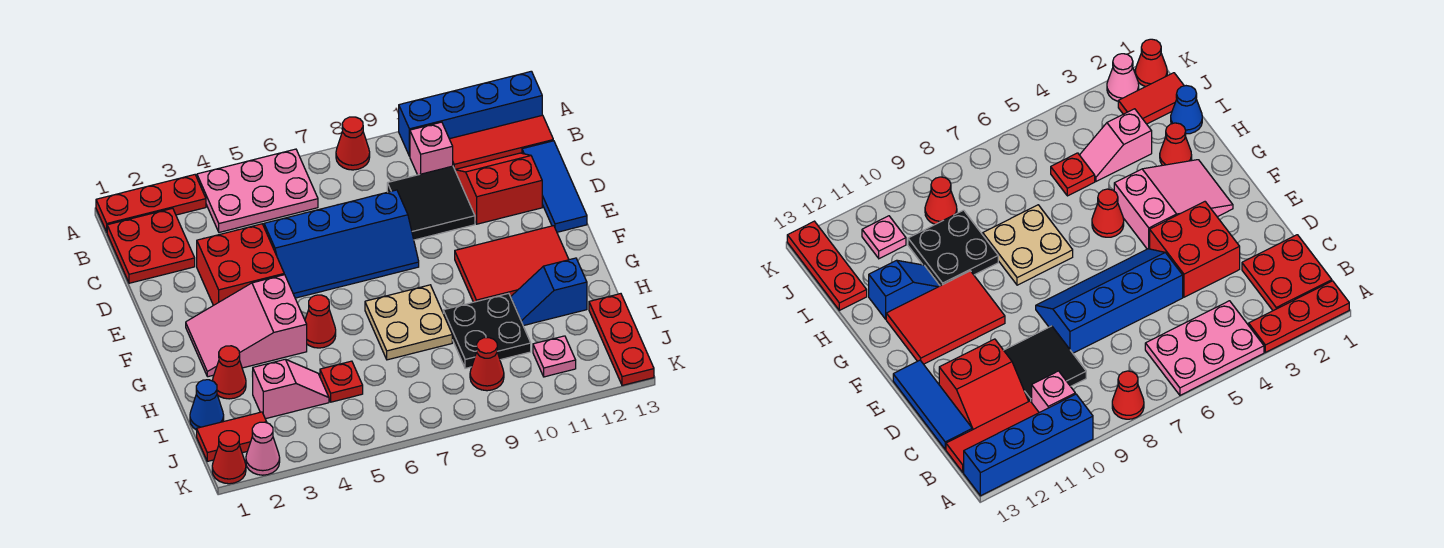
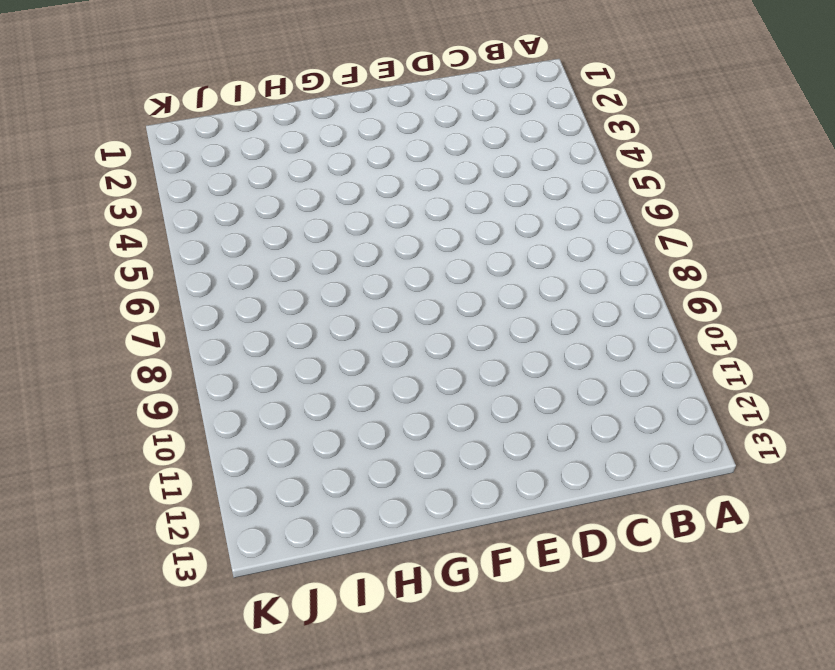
none -> red 1x3 plate [96,175,206,232]
none -> pink 2x3 plate [197,149,318,232]
none -> red 1x1 cone [336,117,370,170]

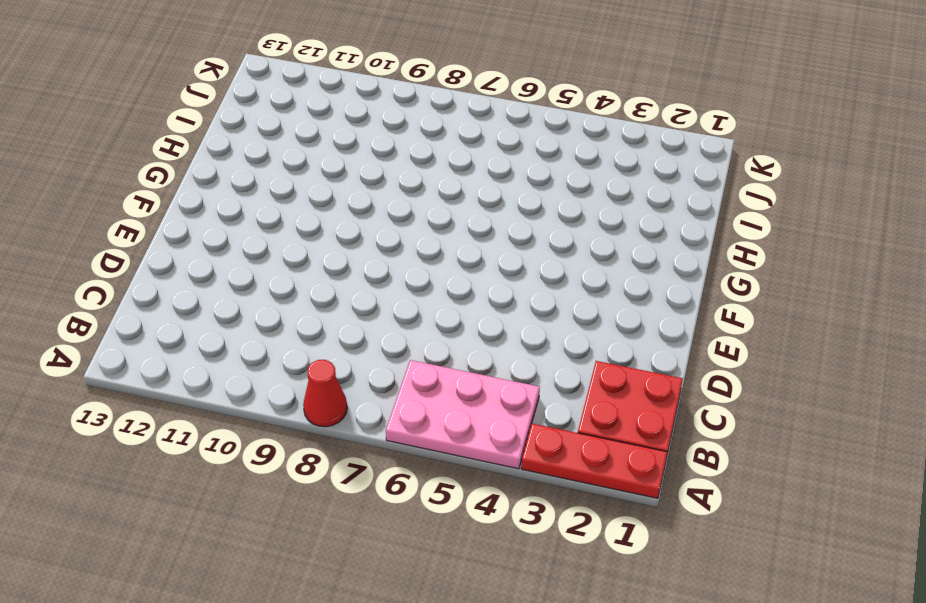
none -> blue 1x4 brick [399,71,542,156]
none -> pink 1x1 brick [410,122,453,175]
none -> red 1x3 tile [450,115,553,169]

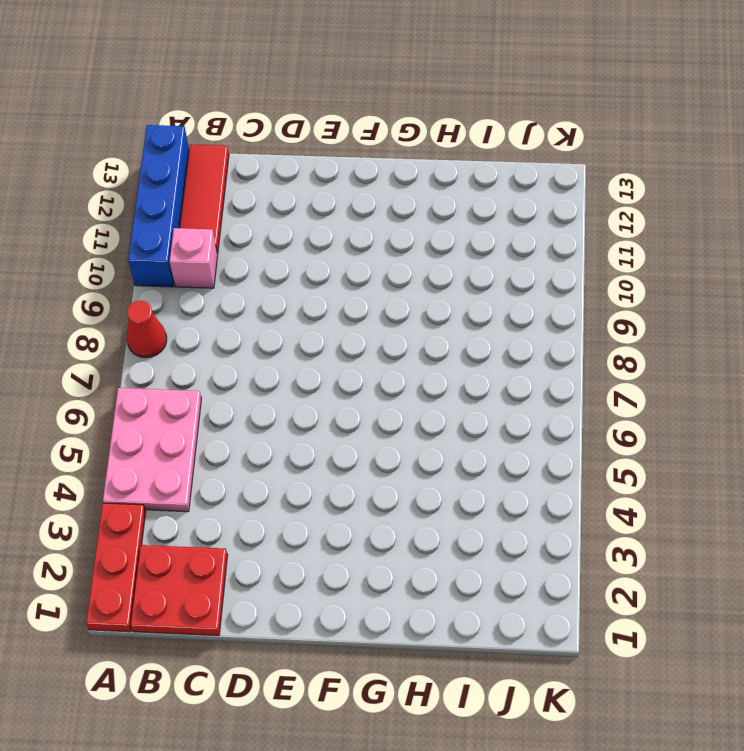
none -> black 2x2 tile [387,166,475,240]
none -> red 2x2 slope [455,153,542,224]
none -> blue 1x3 tile [522,141,587,232]

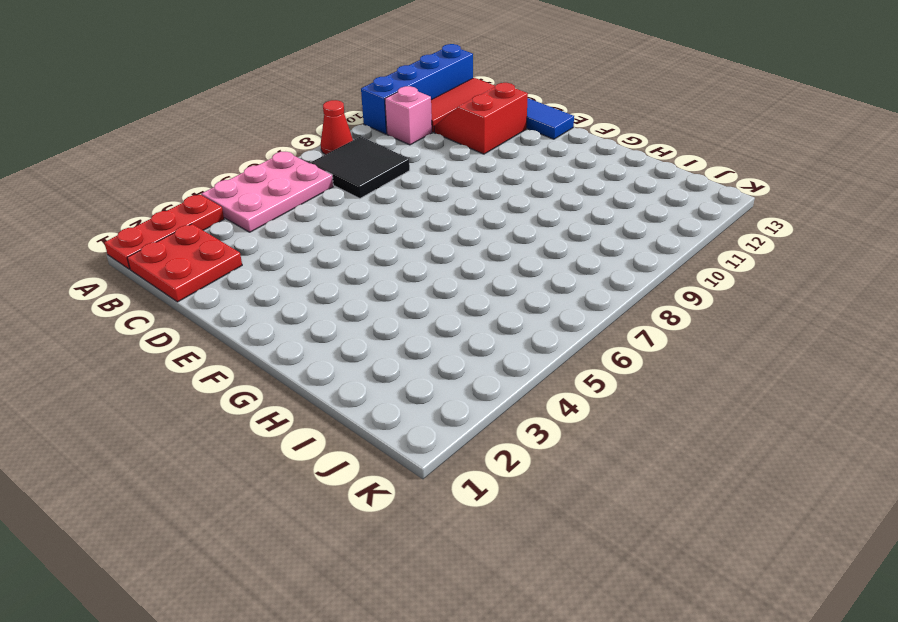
black 2x2 tile [311,136,410,198] -> black 2x2 tile moved to [387,166,475,240]
none -> red 2x2 brick [197,224,284,305]
none -> blue 2x4 slope [264,190,419,298]
none -> pink 2x3 slope [186,275,307,377]

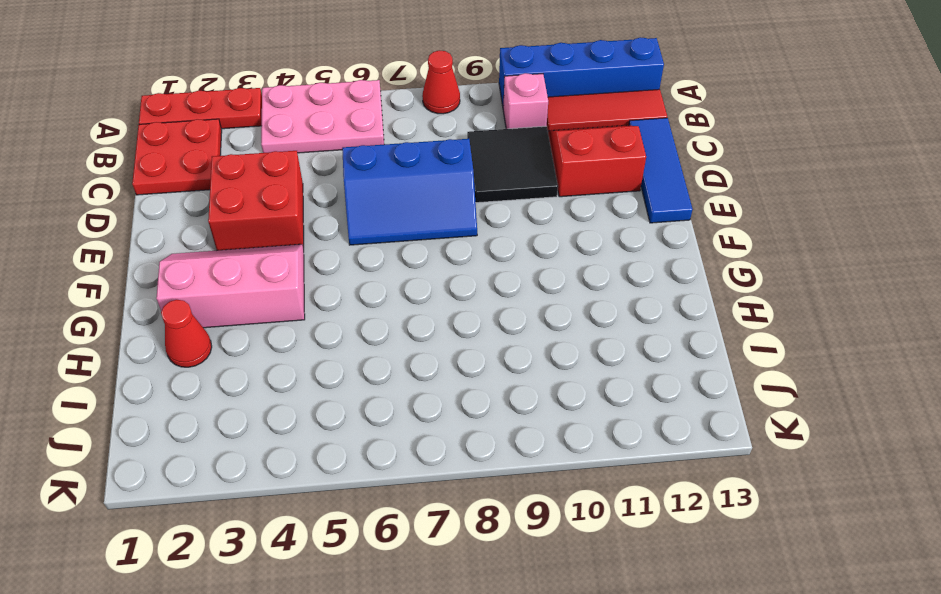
blue 2x3 slope [342,139,477,245] -> blue 2x4 slope [264,190,419,298]
pink 2x3 slope [156,244,305,328] -> pink 2x3 slope turned to [186,275,307,377]
none -> red 2x3 tile [455,226,569,302]
none -> red 1x1 cone [305,295,336,348]
none -> tan 2x2 plate [365,285,452,360]

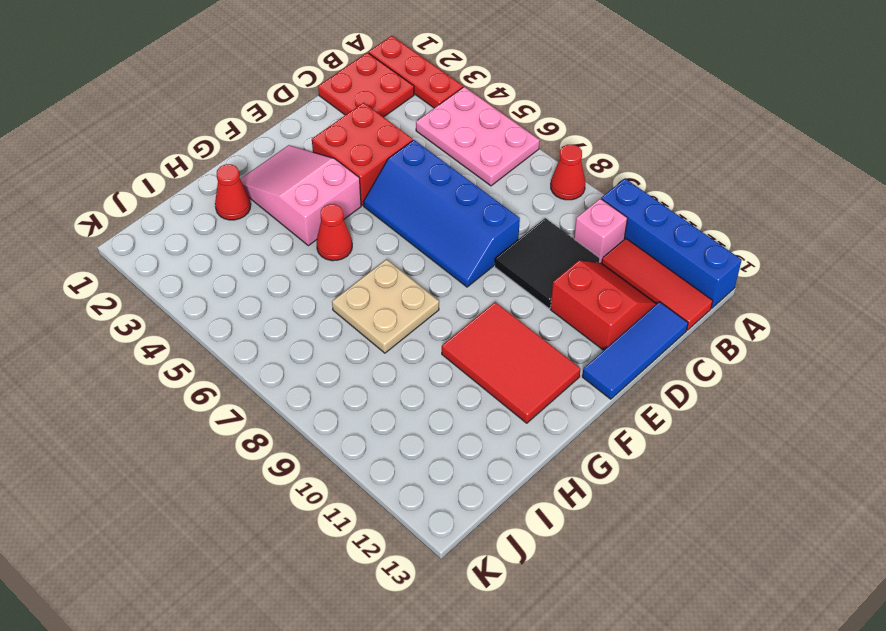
none -> black 2x2 plate [443,293,531,368]
none -> blue 1x2 slope [511,258,587,326]
none -> blue 1x1 cone [190,380,224,430]

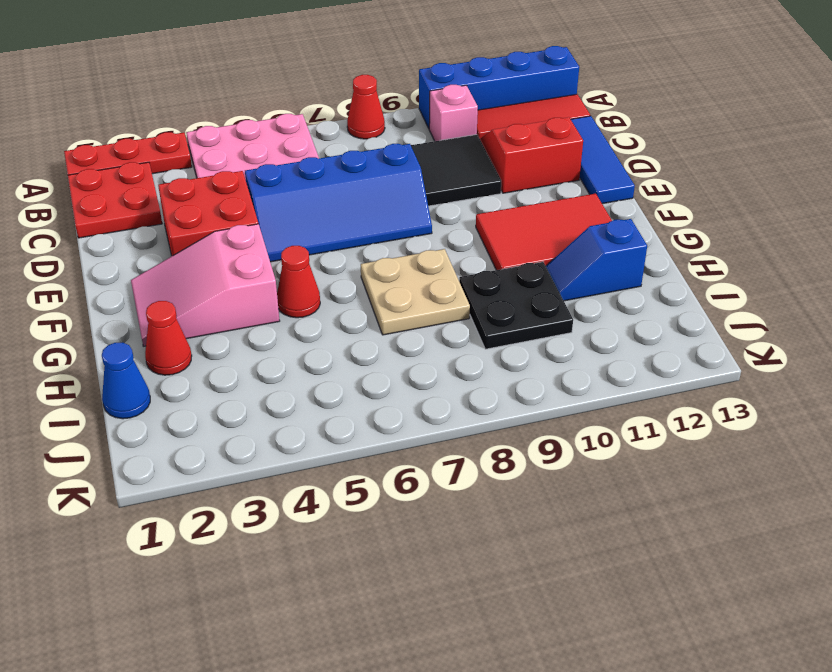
none -> pink 1x2 slope [252,359,329,419]
none -> red 1x1 plate [320,361,363,402]
none -> red 1x3 plate [589,294,654,385]

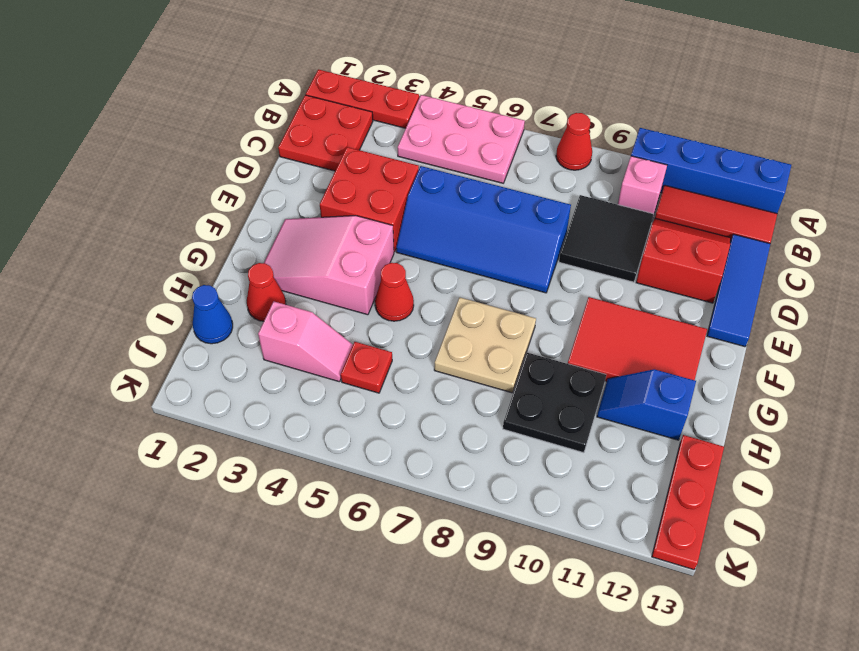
none -> red 1x2 tile [197,412,267,461]
none -> red 1x1 cone [470,338,504,391]
none -> pink 1x1 plate [533,336,576,377]

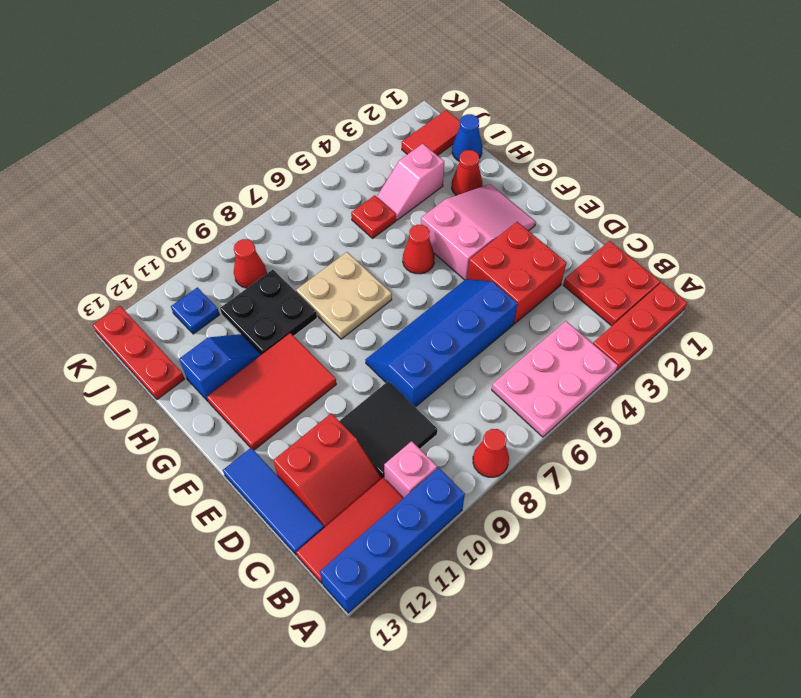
blue 1x1 plate [171,287,220,334] -> pink 1x1 plate [533,336,576,377]
none -> red 1x1 cone [212,431,246,484]
none -> pink 1x1 cone [246,422,280,475]

